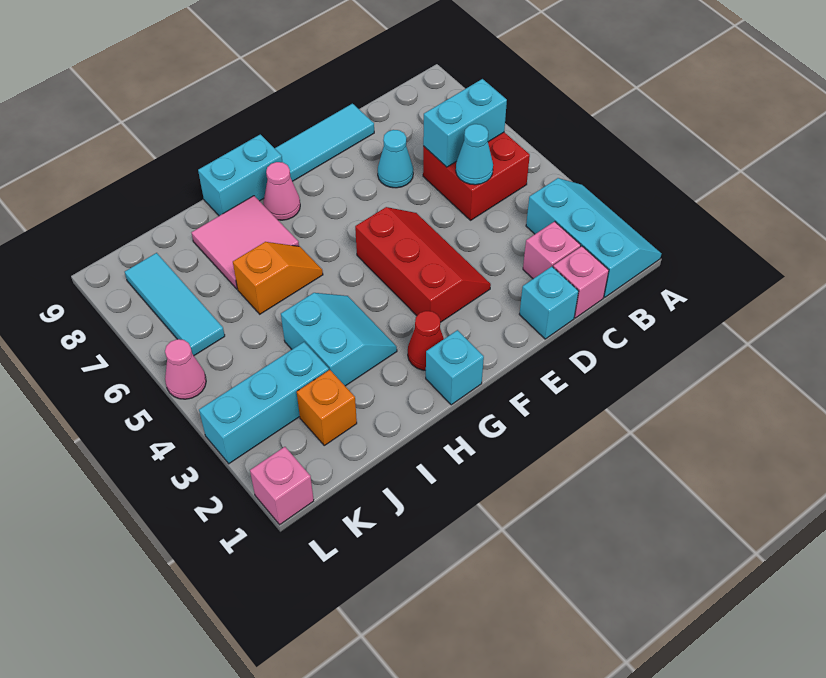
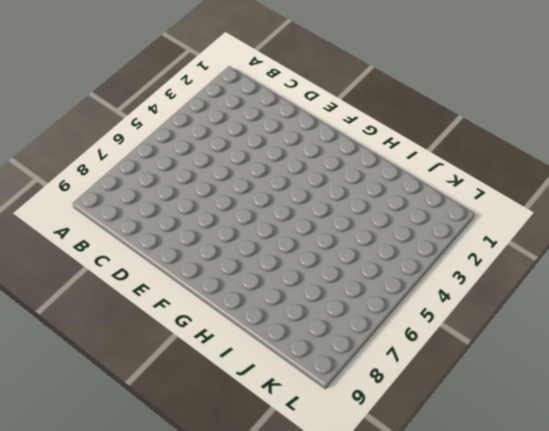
none -> cyan 2x3 slope [526,178,661,297]
none -> red 2x2 brick [423,132,530,220]
none -> pink 1x1 brick [553,246,609,318]

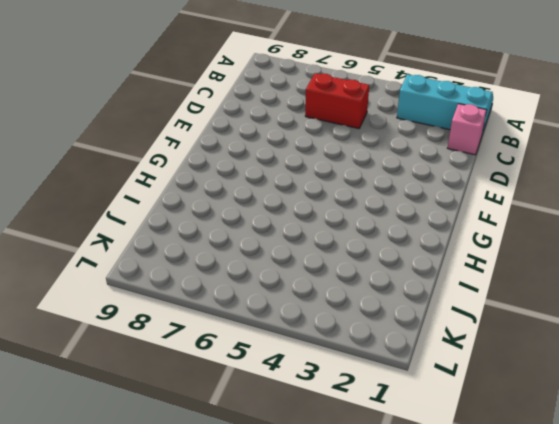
red 1x2 brick [305,73,369,129] -> red 2x2 brick [423,132,530,220]
none -> pink 1x1 brick [523,221,581,279]
none -> cyan 1x1 brick [519,267,579,339]
none -> cyan 1x1 cone [378,130,413,188]

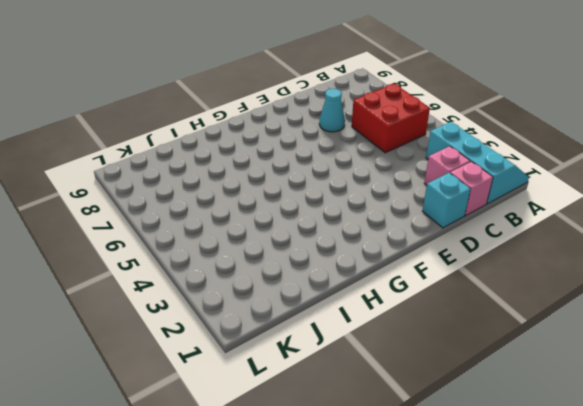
none -> cyan 1x3 tile [275,104,374,181]
none -> red 2x3 slope [355,207,491,322]
none -> cyan 1x1 brick [426,330,484,405]

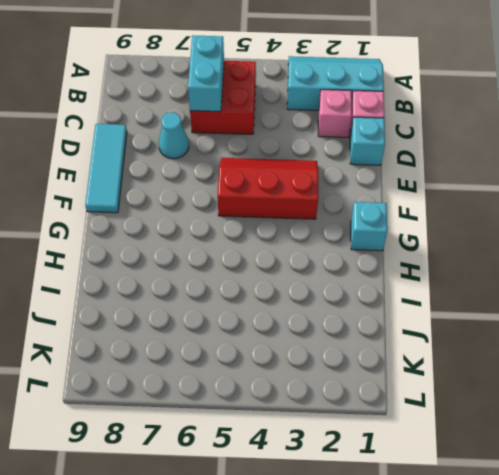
none -> red 1x1 cone [408,311,444,370]
none -> pink 1x1 cone [263,162,300,220]
none -> cyan 1x2 brick [198,134,282,216]

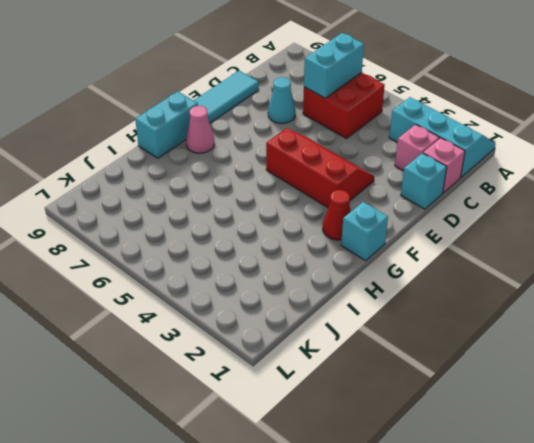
none -> cyan 2x2 slope [281,293,397,386]
none -> orange 1x2 slope [233,242,323,314]
none -> pink 2x2 tile [191,196,299,289]

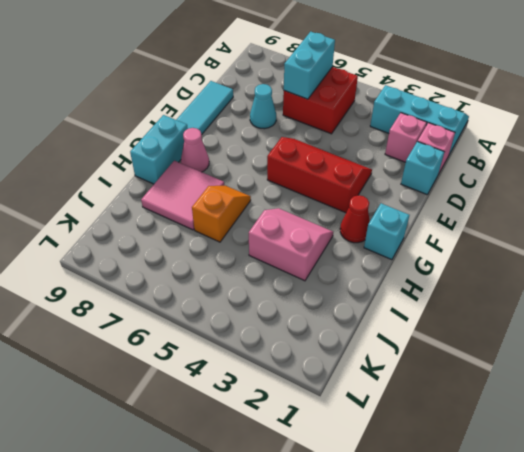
pink 2x2 slope [249,208,333,281] -> cyan 2x2 slope [281,293,397,386]
none -> orange 1x1 brick [297,370,357,445]
none -> cyan 1x3 brick [199,342,329,464]
none -> cyan 1x3 tile [125,253,225,355]

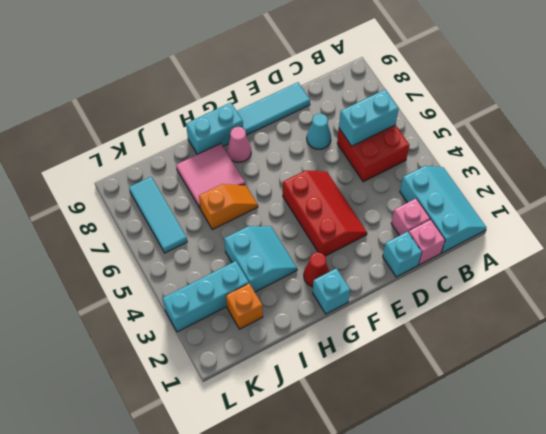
none -> pink 1x1 brick [250,447,314,525]
none -> pink 1x1 cone [165,339,206,399]
none -> cyan 1x1 cone [456,124,493,185]

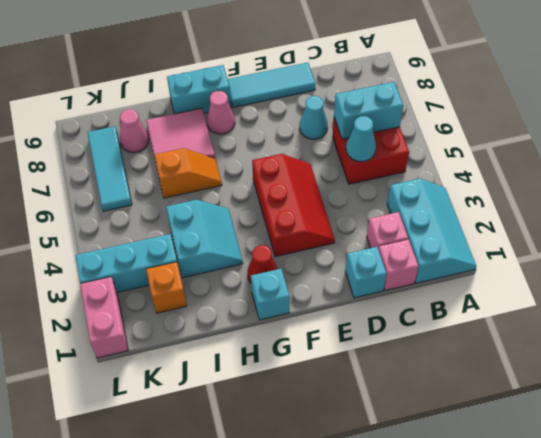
pink 1x1 cone [120,109,149,153] -> pink 1x1 cone moved to [165,339,206,399]
pink 1x2 brick [80,277,128,358] -> pink 1x1 brick [250,447,314,525]

